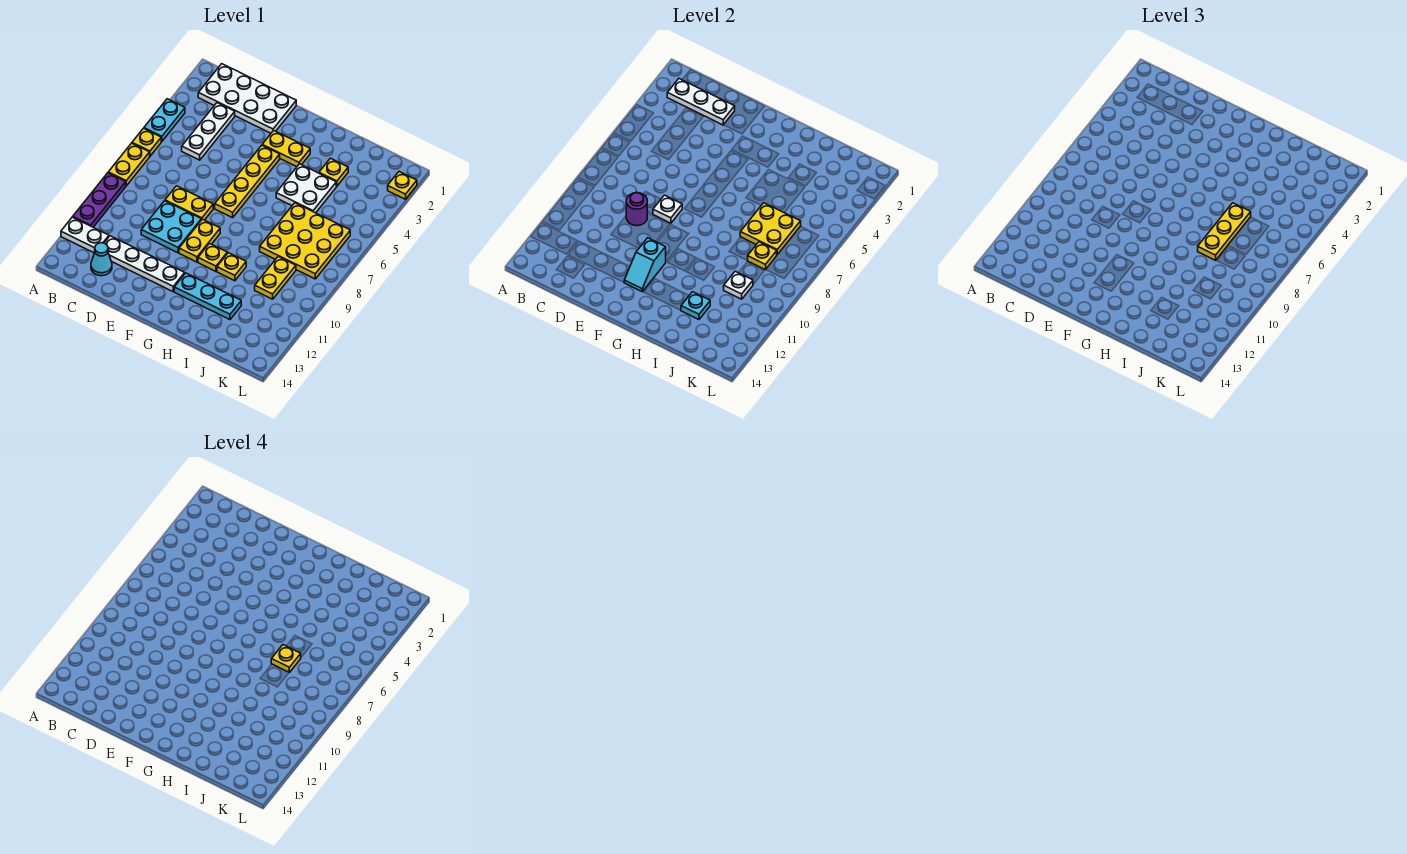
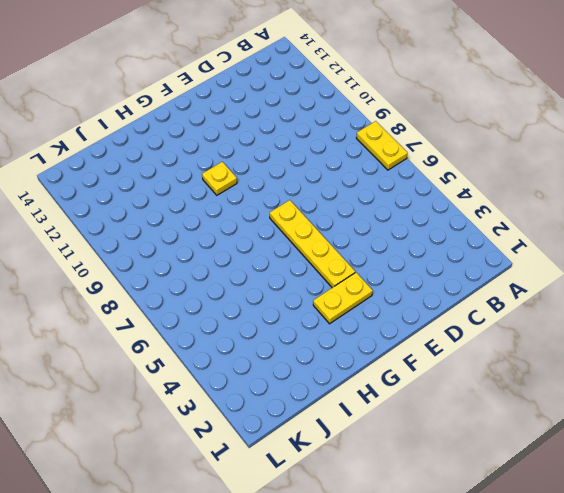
none -> cyan 1x2 plate [144,99,185,142]
none -> yellow 1x1 plate [132,128,161,156]
none -> purple 1x3 plate [73,173,126,227]
none -> white 1x2 plate [61,217,109,253]

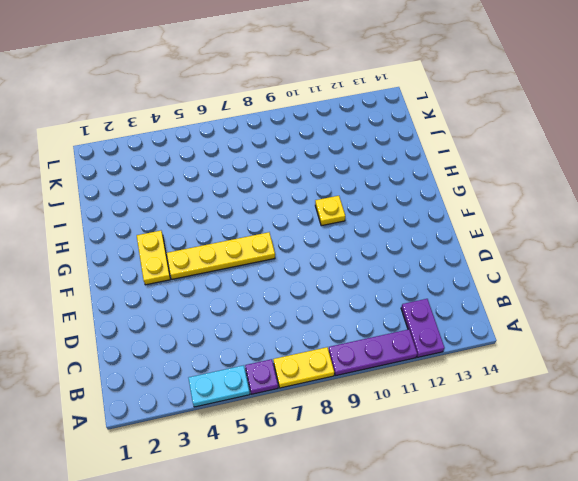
purple 1x1 plate [245,359,278,394] -> yellow 1x1 plate [132,128,161,156]
purple 1x2 plate [401,299,445,357] -> white 1x2 plate [61,217,109,253]
none -> white 2x4 plate [198,64,296,133]
none -> white 1x3 plate [182,103,235,160]
none -> white 1x4 plate [105,236,185,292]
none -> cyan 1x1 cone [91,243,112,276]

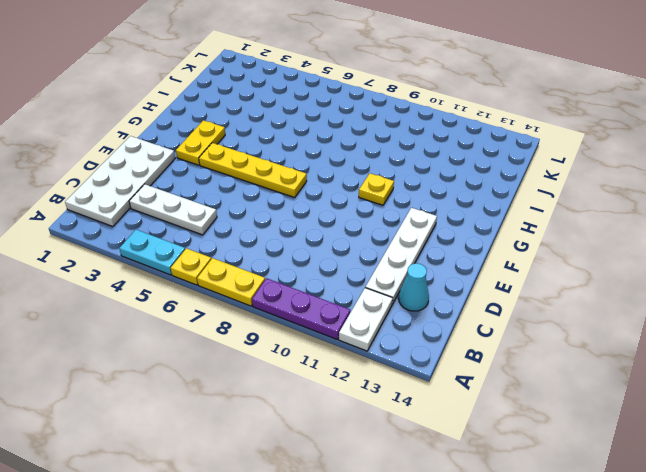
none -> yellow 1x2 plate [165,186,213,220]
none -> cyan 2x2 plate [141,201,201,253]
none -> yellow 1x2 plate [179,219,220,262]
none -> cyan 1x3 plate [174,273,241,320]

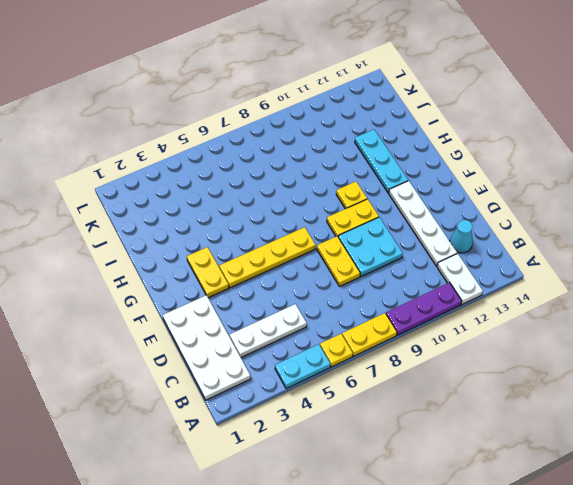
none -> white 2x2 plate [276,164,336,213]
none -> yellow 1x1 plate [217,253,246,281]
none -> yellow 1x1 plate [319,158,348,186]
none -> yellow 3x3 plate [260,203,350,279]

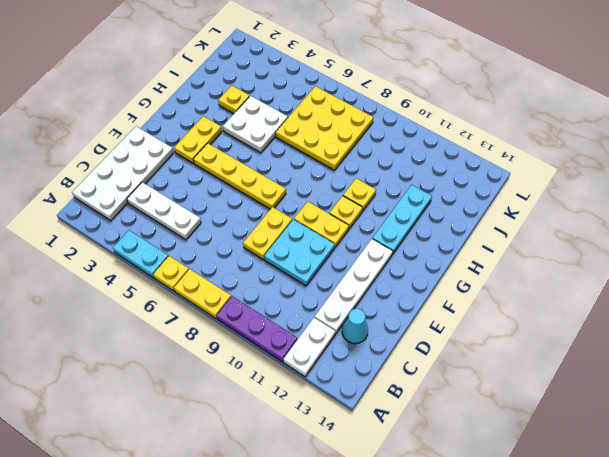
none -> yellow 1x2 plate [255,257,296,299]
none -> yellow 1x1 plate [388,172,417,199]
none -> white 1x3 plate [667,79,735,125]
none -> purple 1x1 round brick [626,193,647,226]

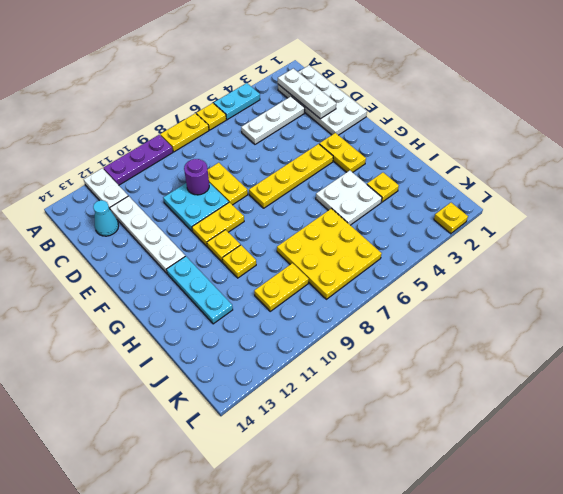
none -> white 1x1 plate [653,195,682,223]
none -> cyan 1x2 slope [624,238,666,292]
none -> yellow 2x2 plate [740,203,801,254]
none -> cyan 1x1 plate [681,292,710,320]

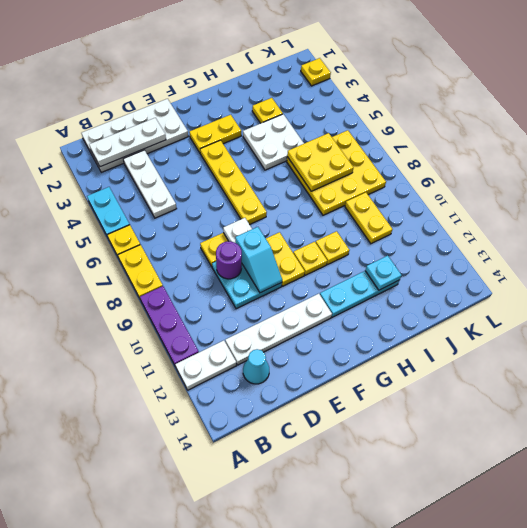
cyan 1x2 slope [235,227,282,293] -> cyan 1x2 slope moved to [624,238,666,292]
none -> yellow 1x1 plate [748,242,777,270]
none -> white 1x1 plate [724,271,753,299]
none -> yellow 1x3 plate [1198,203,1251,260]
none -> yellow 1x1 plate [271,645,301,672]

